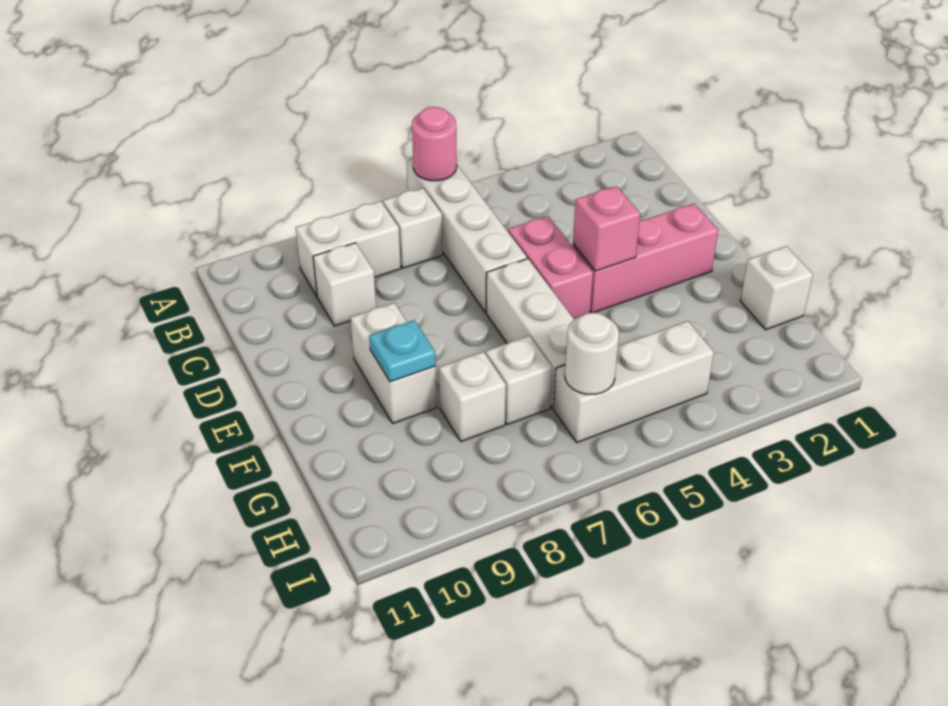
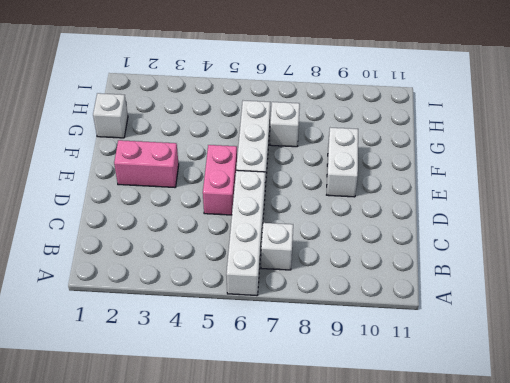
pink 1x2 brick [114,140,179,187] -> pink 1x3 brick [573,204,718,313]
none -> white 1x2 brick [296,201,401,296]
none -> white 1x1 brick [313,243,376,326]
none -> white 1x1 brick [439,352,506,442]

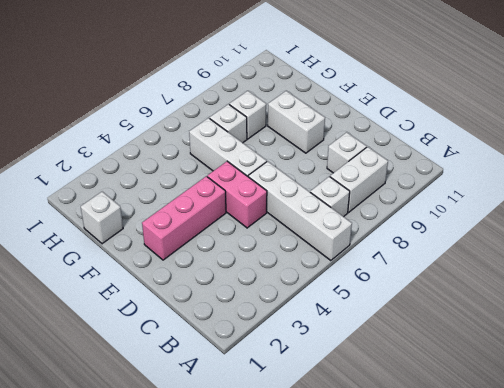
none -> white 1x3 brick [554,321,714,443]
none -> pink 1x1 round brick [412,107,457,181]
none -> pink 1x1 brick [573,186,640,271]

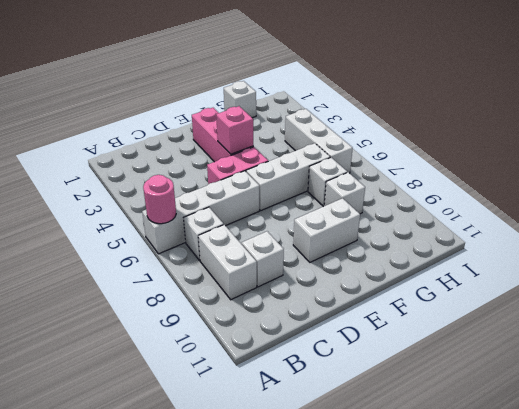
none -> cyan 1x1 plate [369,320,436,382]
none -> white 1x1 round brick [565,313,619,394]

